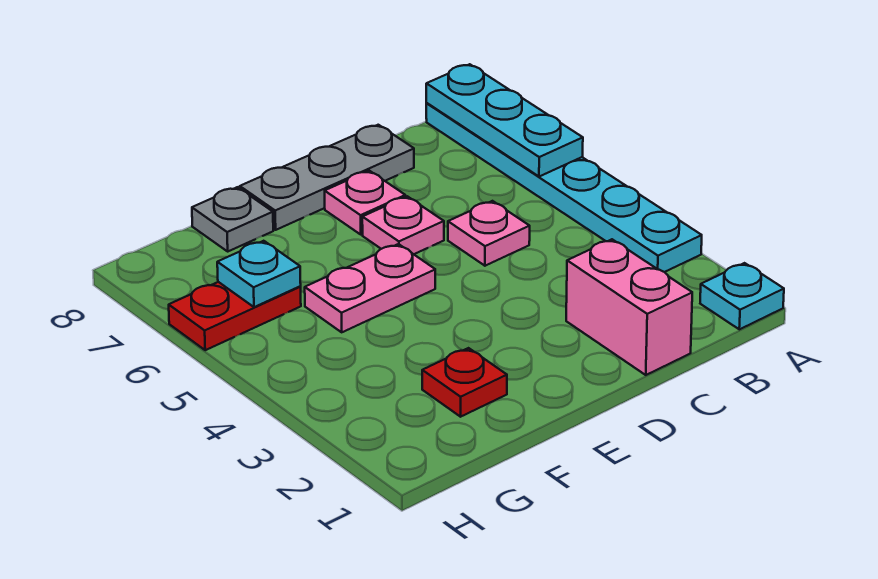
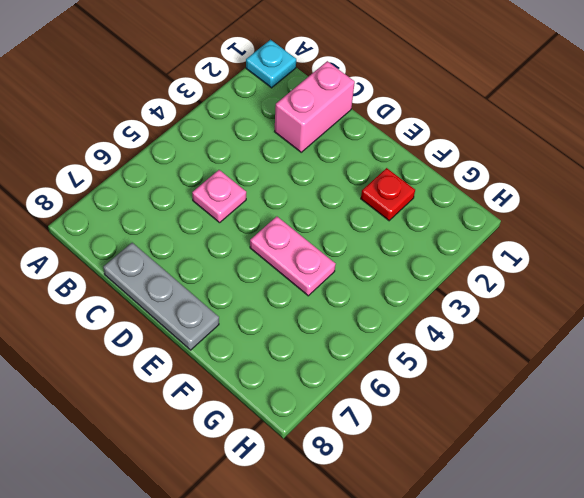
none -> cyan 1x6 plate [426,103,702,272]
none -> pink 1x1 plate [362,196,444,254]
none -> pink 1x1 plate [325,171,405,235]

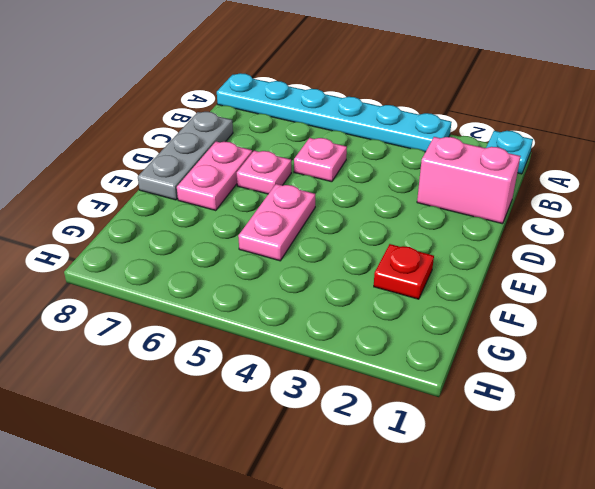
pink 1x2 plate [177,142,252,211] -> pink 1x1 plate [325,171,405,235]
none -> grey 1x1 plate [192,187,273,251]
none -> red 1x2 plate [169,282,301,350]
none -> cyan 1x3 plate [426,64,583,177]

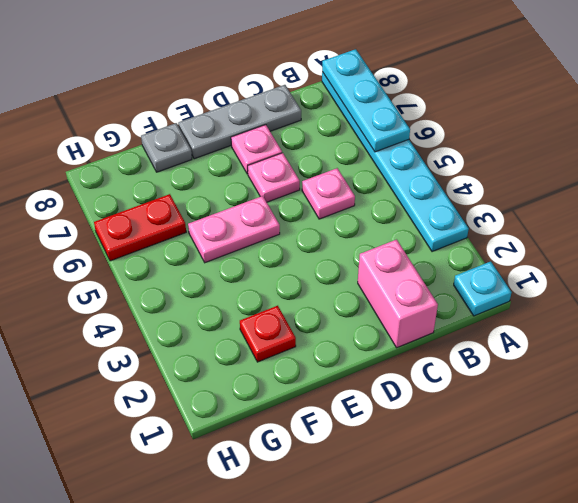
none -> cyan 1x1 plate [217,241,301,307]

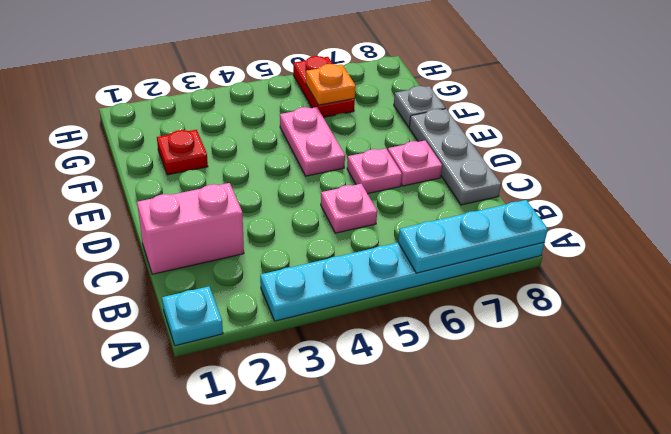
orange 1x1 plate [306,64,356,105] -> cyan 1x1 plate [217,241,301,307]

